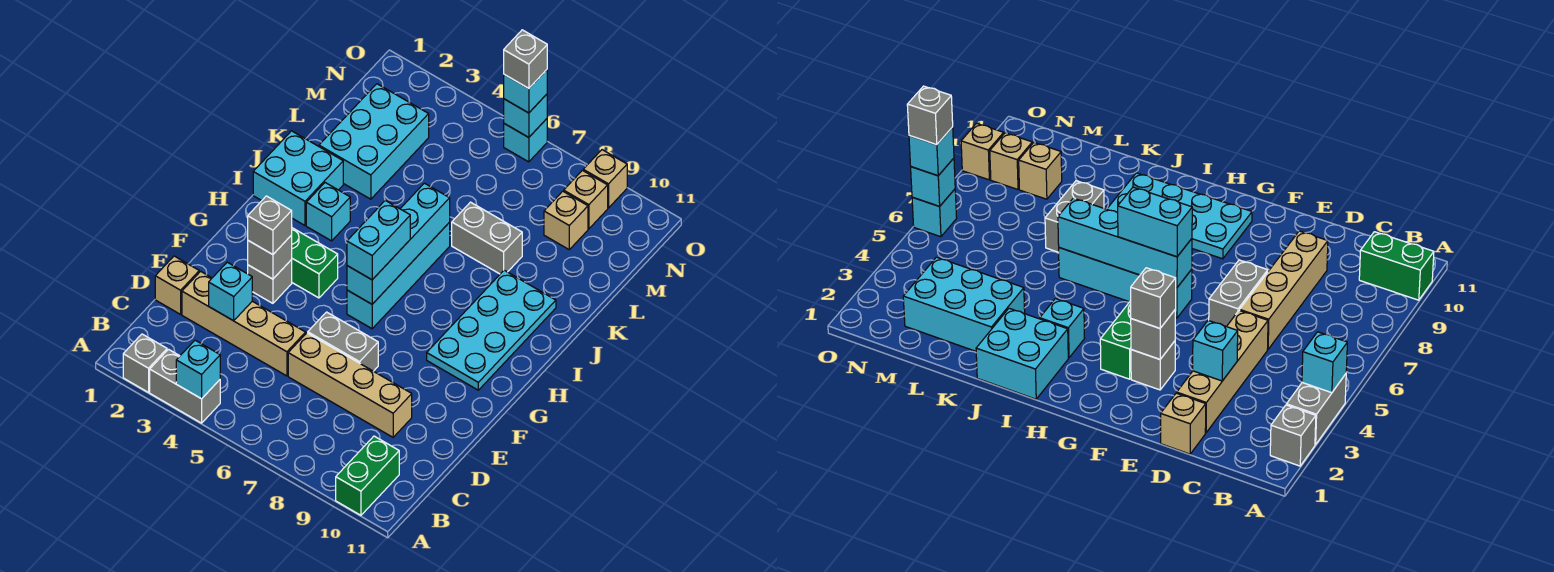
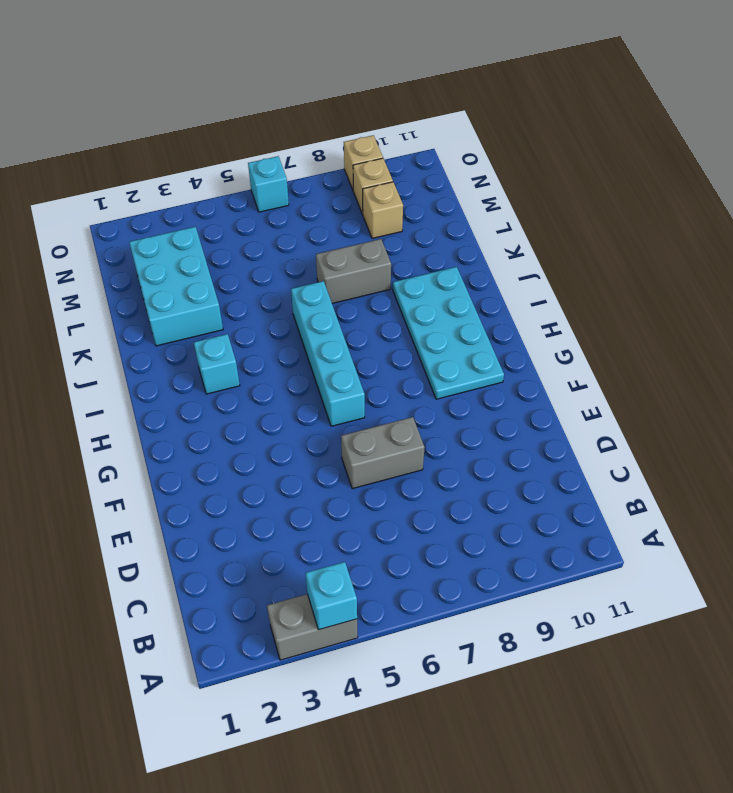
none -> grey 1x1 brick [123,334,167,392]
none -> green 1x2 brick [336,436,399,515]
none -> tan 1x1 brick [155,256,199,314]

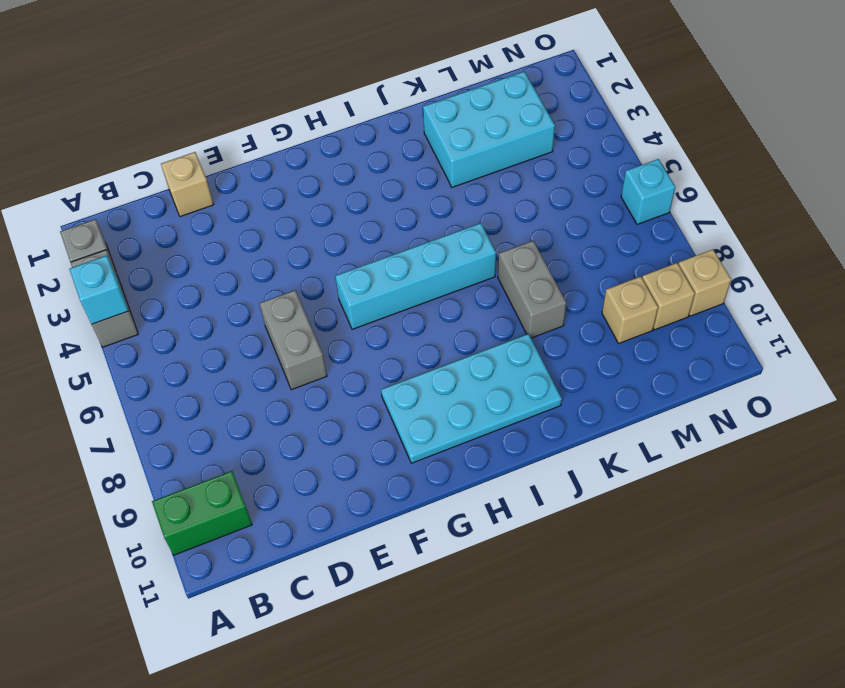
none -> tan 1x4 brick [182,271,306,376]
none -> tan 1x4 brick [288,333,412,437]
none -> grey 1x1 brick [248,260,292,303]

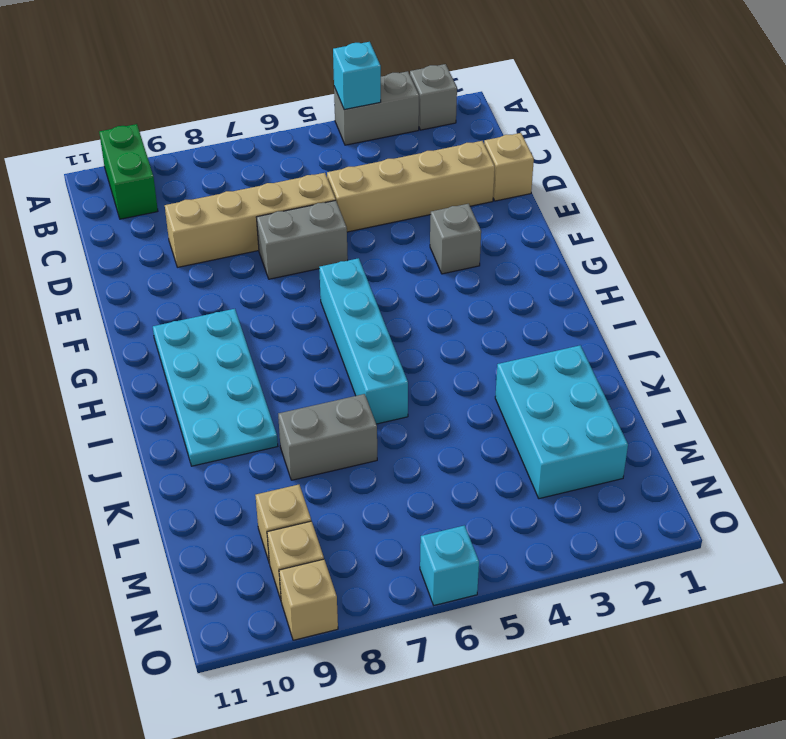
none -> green 1x2 brick [291,228,338,298]
none -> cyan 2x2 brick [253,131,343,225]
none -> cyan 1x1 brick [306,183,350,241]

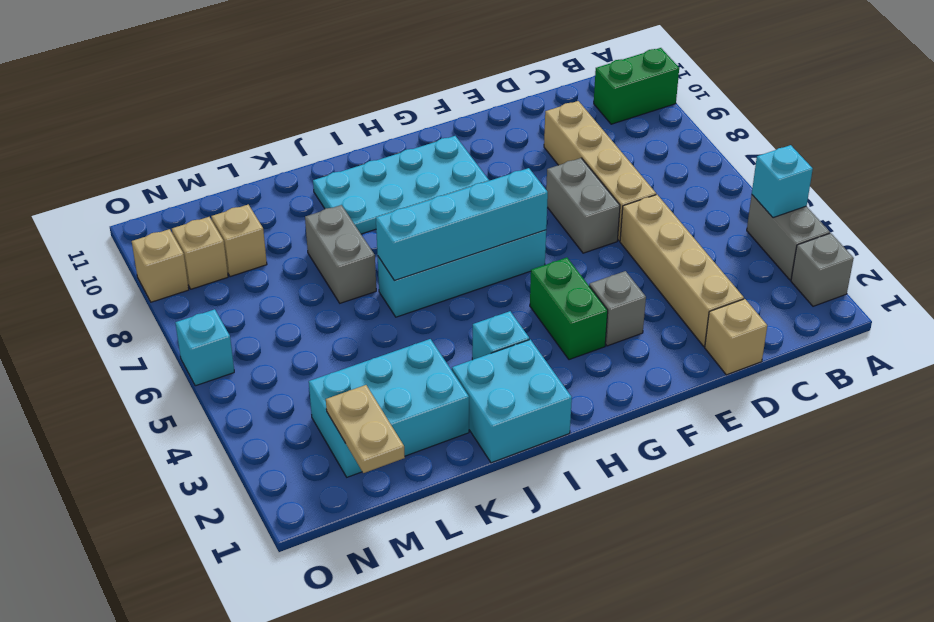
tan 1x2 plate [326,385,405,473] -> none
none -> cyan 1x1 brick [209,262,252,321]
none -> grey 1x1 brick [248,235,292,279]
none -> cyan 1x1 brick [504,94,547,138]

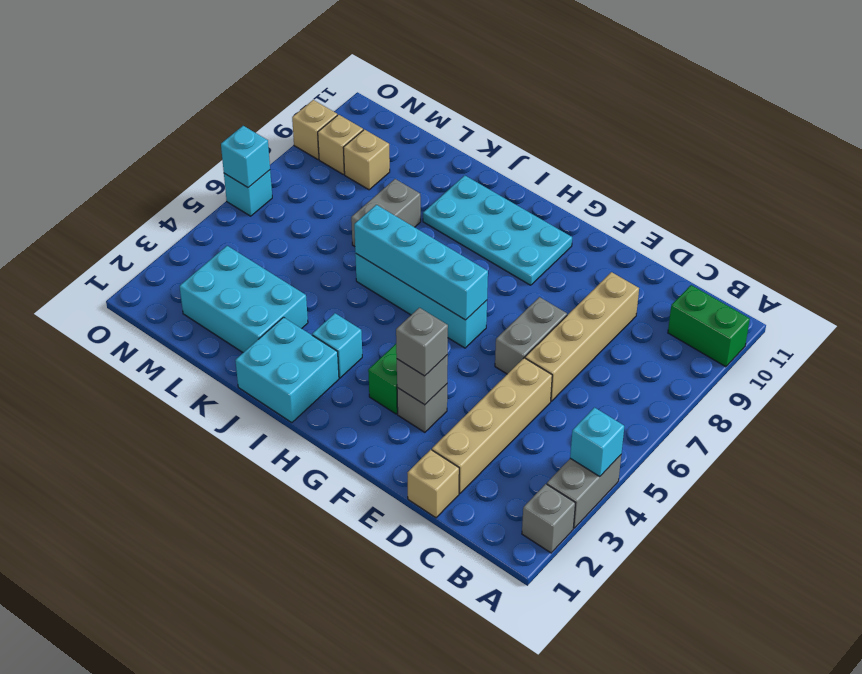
none -> cyan 1x1 brick [209,262,252,321]
none -> cyan 1x2 brick [347,201,410,280]
none -> cyan 1x1 brick [504,70,547,113]

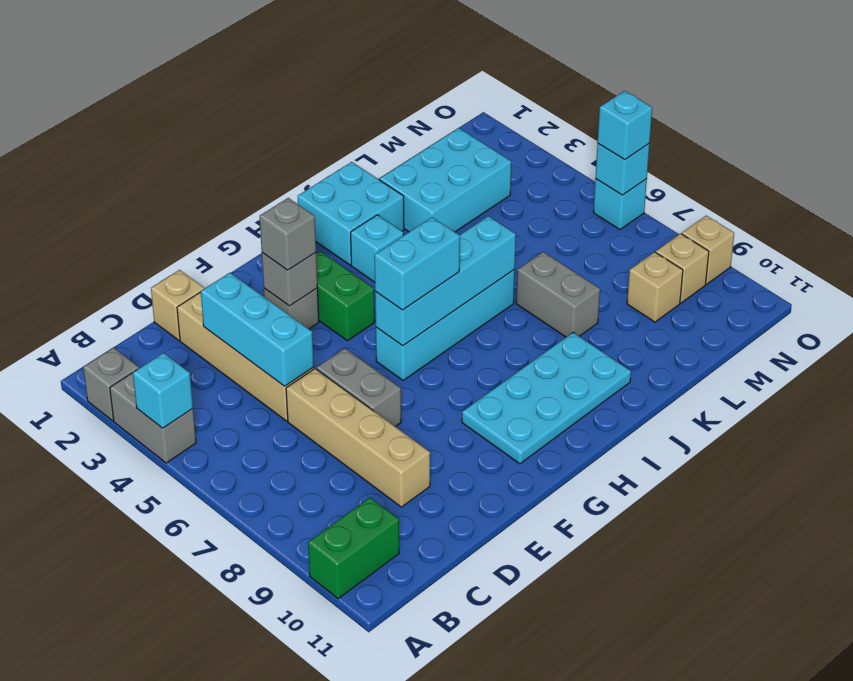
cyan 1x3 brick [201,273,314,386] -> cyan 1x1 brick [209,262,252,321]
none -> grey 1x1 brick [504,30,547,88]

